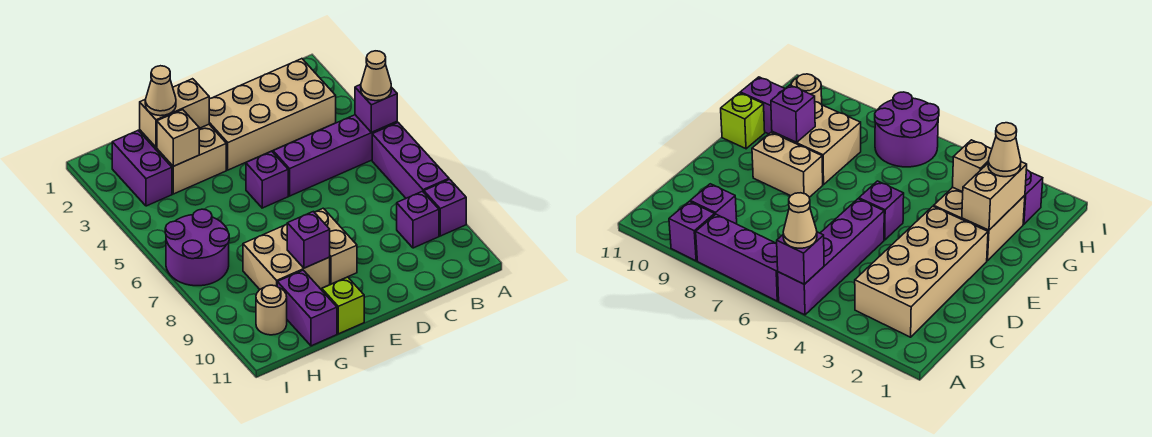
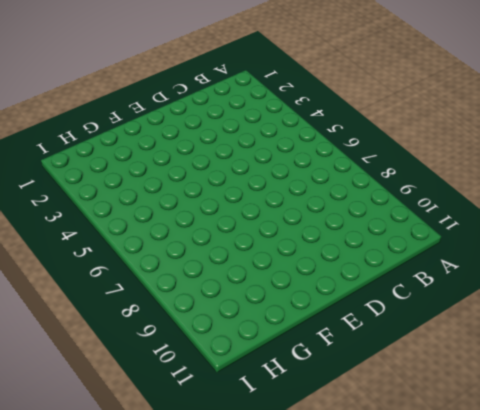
none -> purple 1x4 brick [273,115,397,196]
none -> purple 1x3 brick [372,122,449,198]
none -> purple 1x1 brick [424,179,466,236]

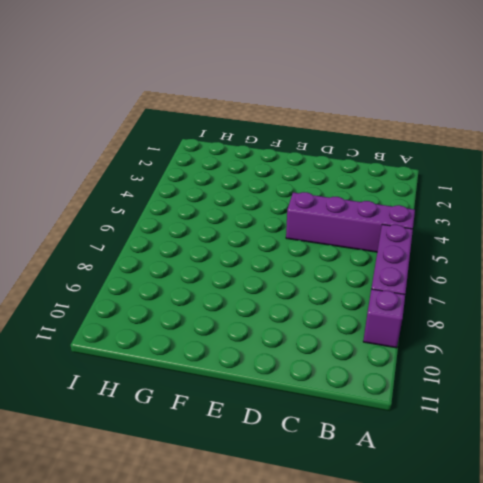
none -> tan 2x4 brick [209,59,336,170]
none -> purple 1x1 brick [397,191,439,248]
none -> purple 1x1 brick [246,151,288,208]

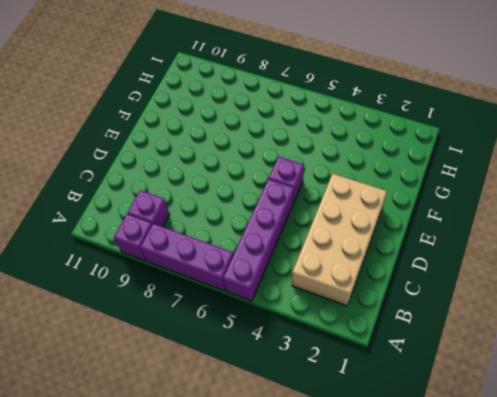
none -> tan 1x2 brick [314,208,357,284]
none -> tan 2x2 brick [140,124,226,194]
none -> tan 2x2 brick [243,224,330,289]

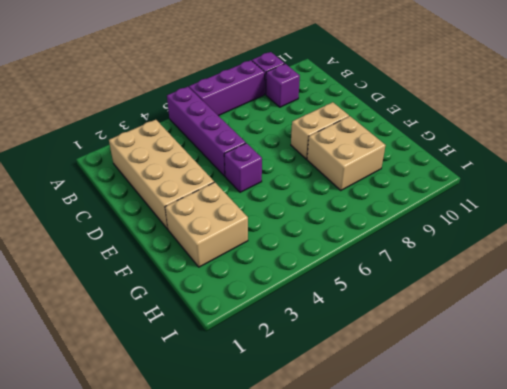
none -> lime 1x1 brick [322,277,364,334]
none -> purple 1x2 brick [277,270,337,346]
none -> purple 1x2 brick [112,130,172,206]

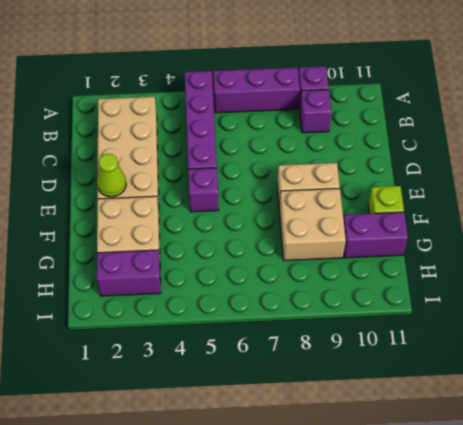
lime 1x1 cone [97,154,126,197] -> none
none -> purple 2x2 round brick [165,209,229,286]
none -> tan 1x1 round brick [256,285,287,335]
none -> purple 1x1 brick [355,85,397,132]

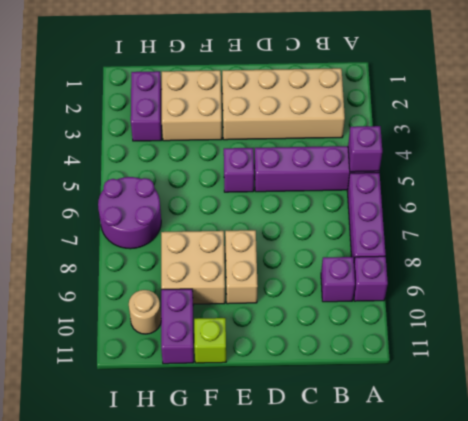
none -> tan 1x2 brick [140,79,209,147]
none -> purple 1x1 brick [287,211,330,268]
none -> tan 1x1 brick [157,110,199,166]

